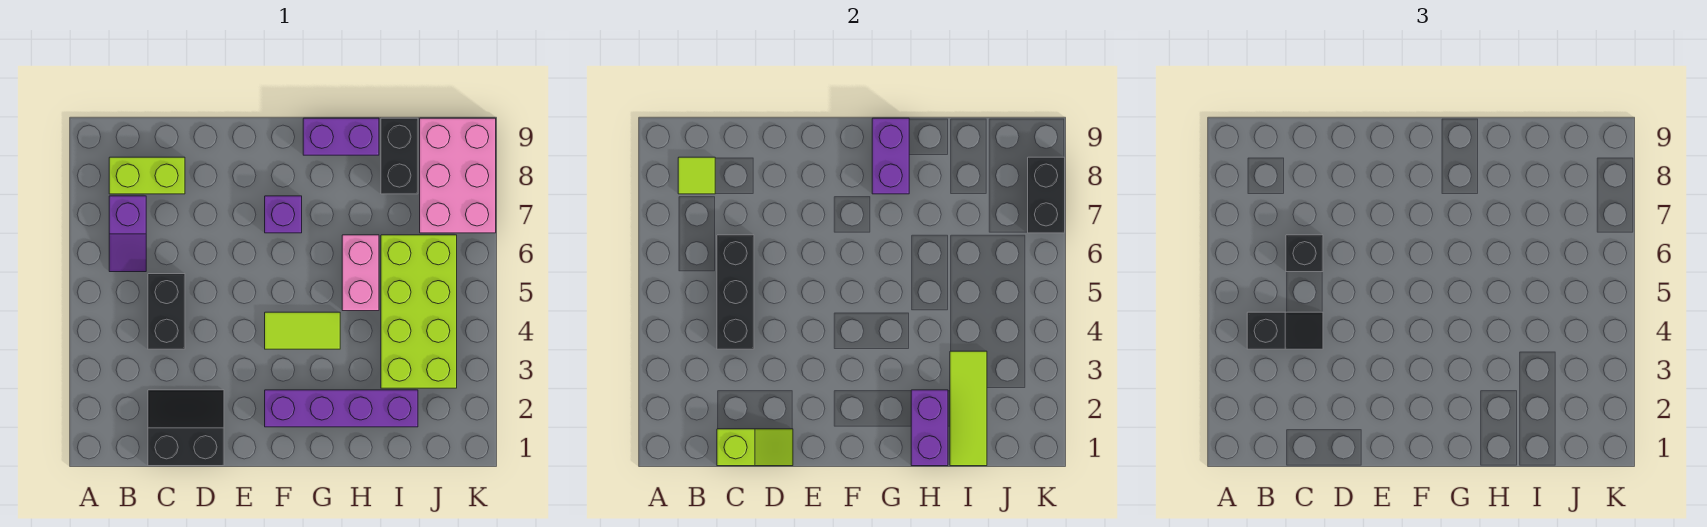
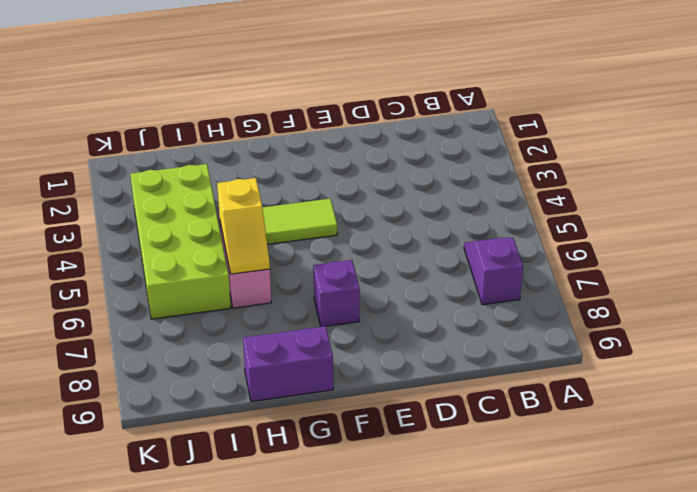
yellow 1x2 slope [217,178,270,274] -> none
none -> lime 1x2 brick [109,157,185,194]
none -> black 2x2 slope [148,390,224,466]
none -> black 1x2 brick [148,274,185,349]

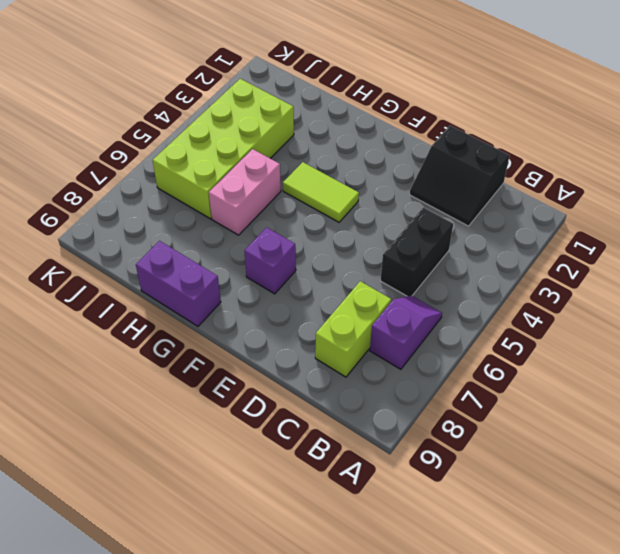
lime 1x2 brick [315,281,391,377] -> lime 1x2 brick turned to [109,157,185,194]
none -> purple 1x4 brick [265,390,418,427]
none -> black 1x2 brick [381,118,418,194]
none -> pink 2x3 brick [420,118,496,233]

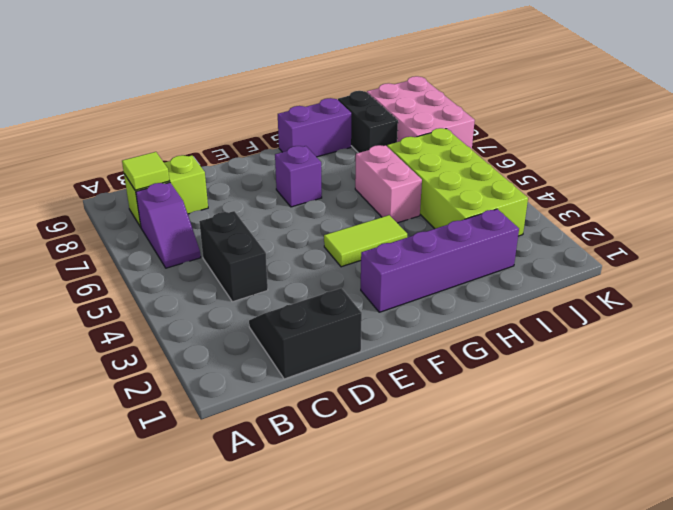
none -> lime 1x2 slope [717,429,793,466]
none -> black 1x3 brick [717,235,754,349]
none -> purple 1x2 brick [872,118,909,194]

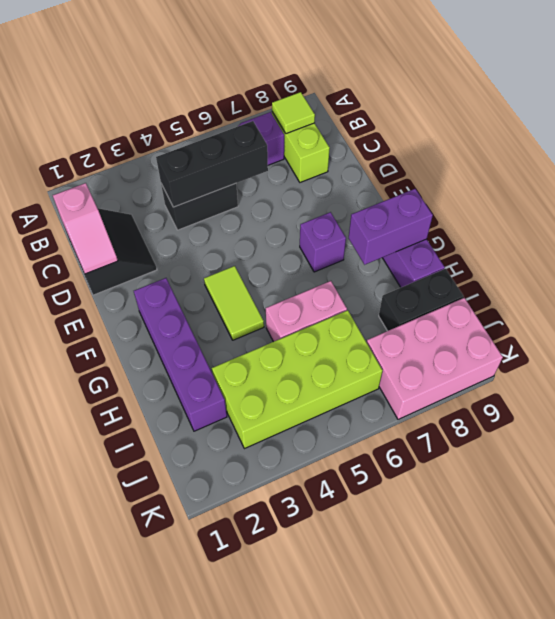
pink 1x2 slope [53,183,118,274] -> lime 1x2 slope [717,429,793,466]
none -> purple 1x2 brick [911,390,948,466]
none -> lime 1x3 tile [950,351,987,466]
none -> black 1x2 brick [1028,157,1065,233]

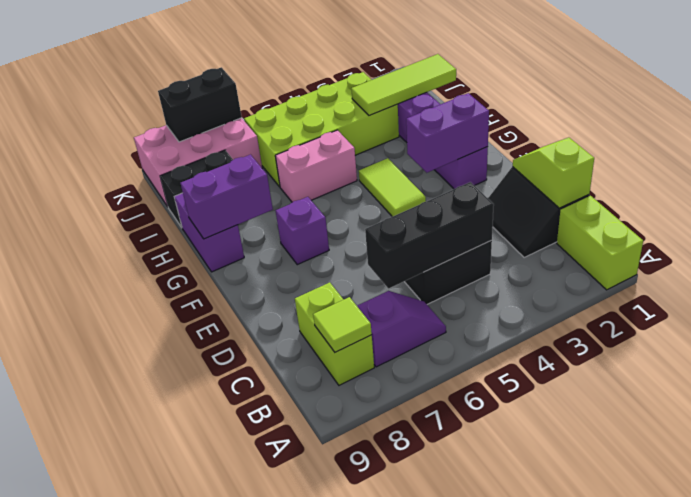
lime 1x2 brick [557,196,643,290] -> none
purple 1x2 brick [406,93,489,173] -> purple 1x2 brick moved to [911,390,948,466]
none -> black 1x2 slope [1247,312,1323,349]
none -> black 1x1 brick [1286,235,1323,272]

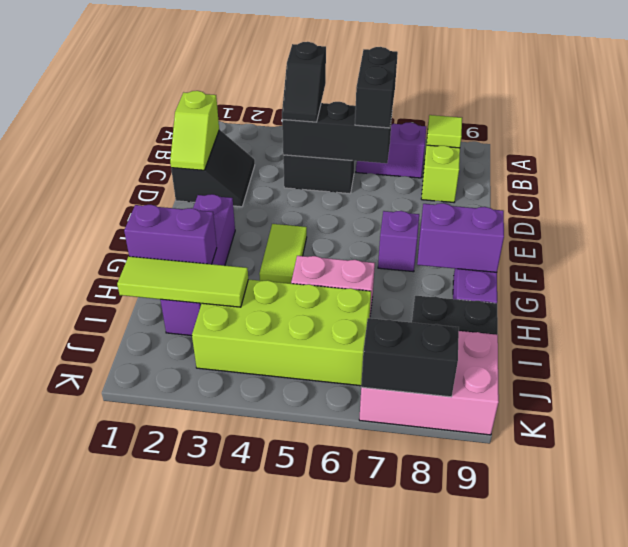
black 1x2 brick [355,47,398,128] -> black 1x1 brick [1286,235,1323,272]

